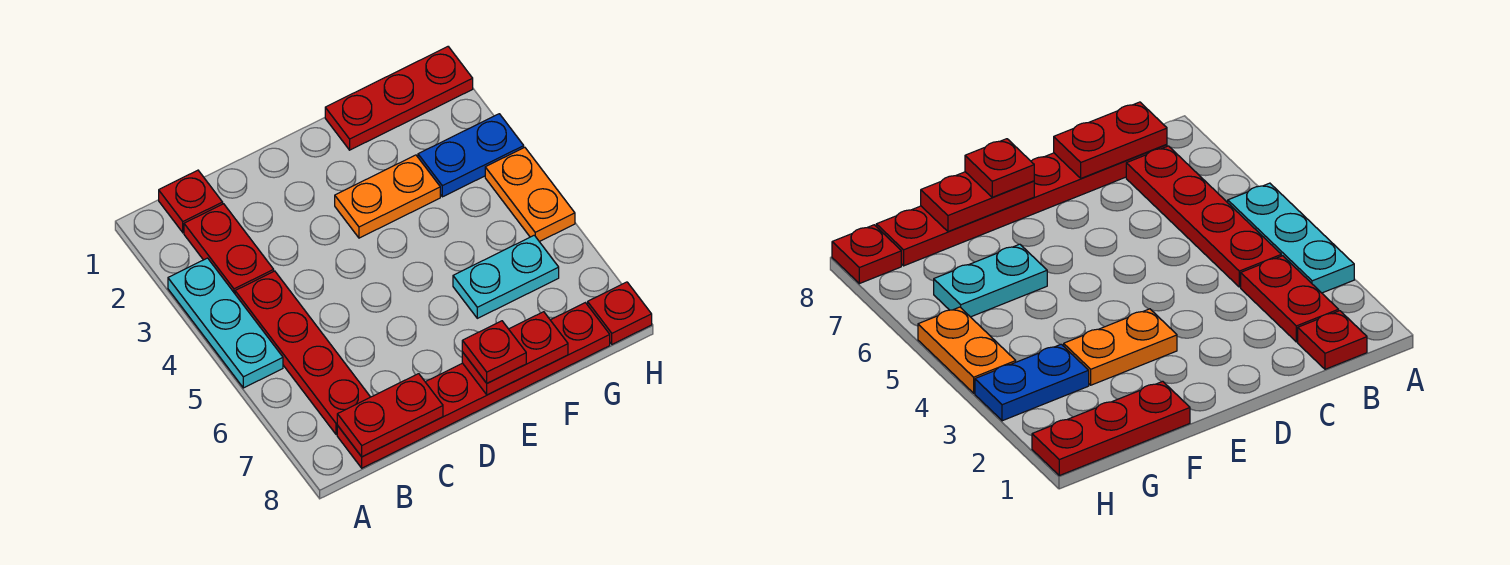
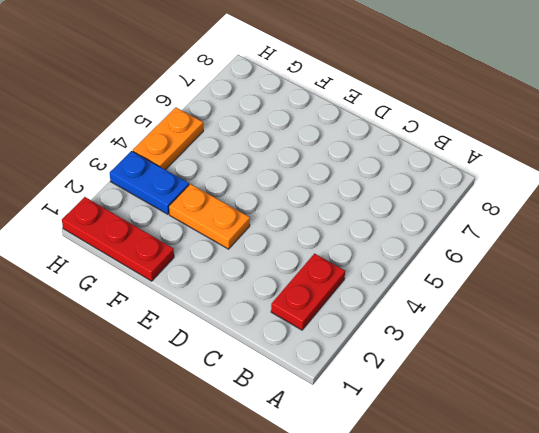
none -> cyan 1x3 plate [168,258,283,388]
none -> red 1x1 plate [159,170,223,233]
none -> red 1x4 plate [235,271,370,435]

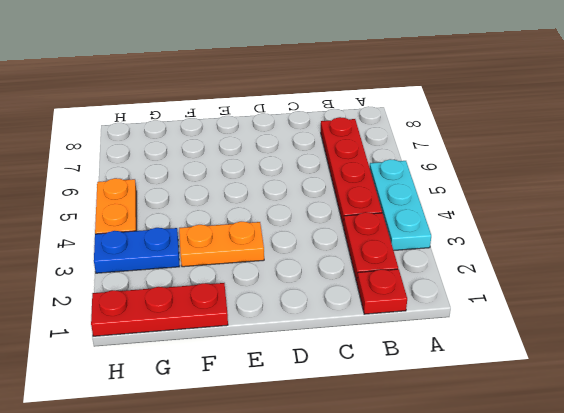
none -> red 1x6 plate [337,303,610,468]
none -> cyan 1x2 plate [453,235,559,318]
none -> red 1x1 plate [588,282,652,344]

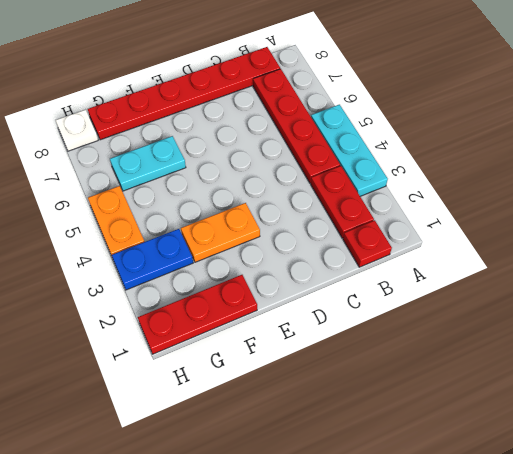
white 1x1 plate [56,110,98,151] -> red 1x1 plate [588,282,652,344]
none -> red 1x2 plate [337,374,443,457]
none -> red 1x2 plate [462,312,568,395]
none -> red 1x1 plate [462,321,526,383]

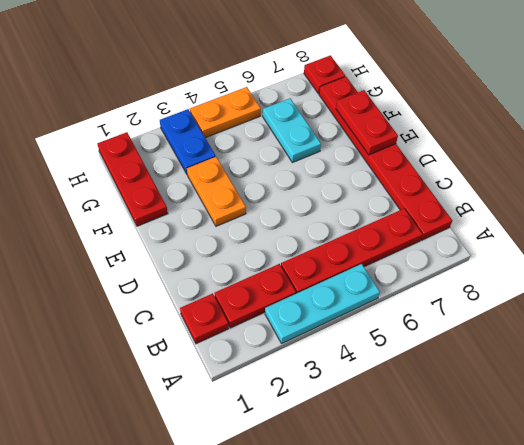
none -> red 1x2 plate [337,374,443,457]
none -> red 1x1 plate [462,321,526,383]

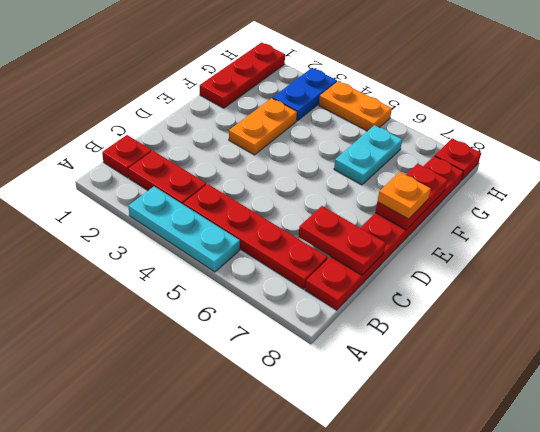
red 1x2 plate [298,206,386,275] -> red 1x2 plate turned to [337,374,443,457]
orange 1x1 plate [377,172,431,219] -> red 1x1 plate [462,321,526,383]

